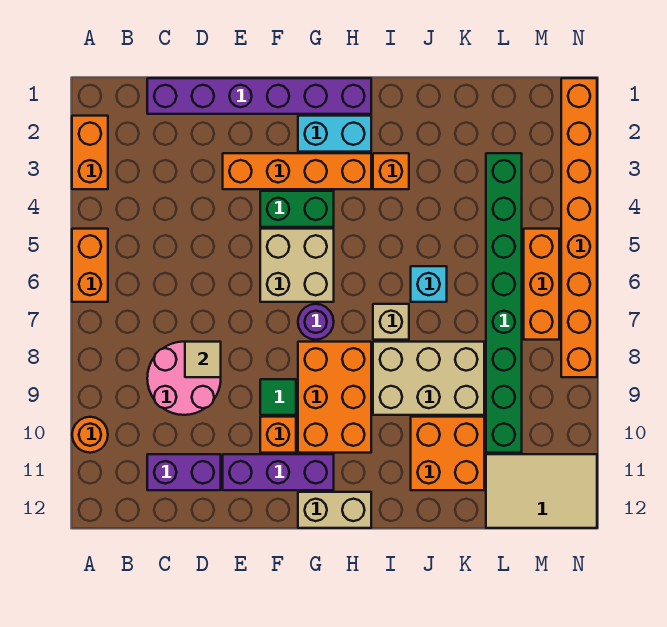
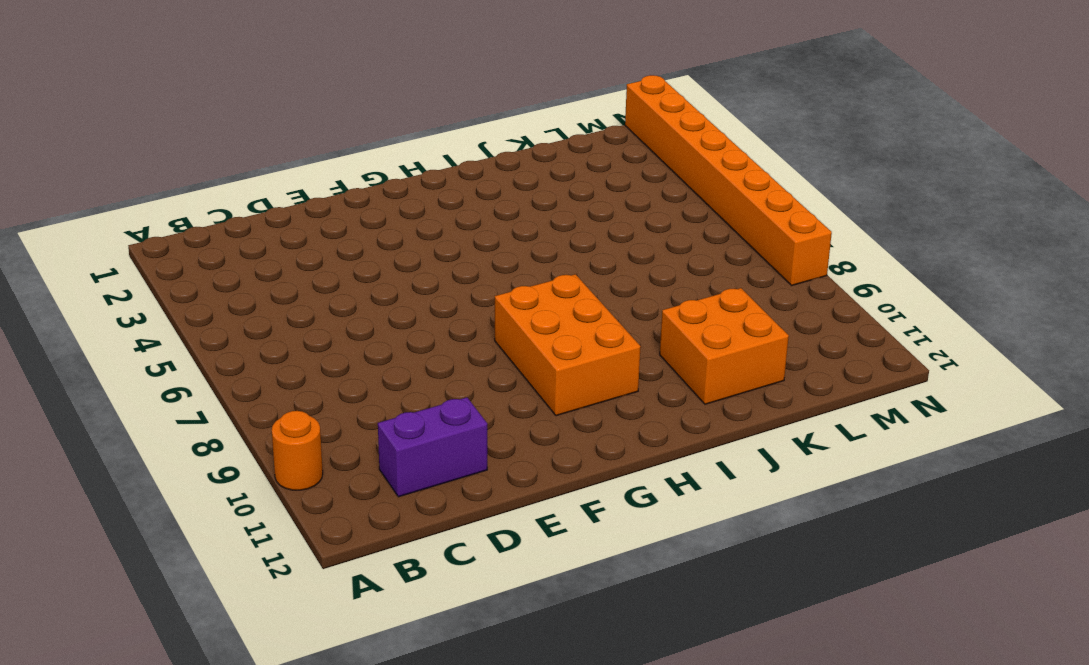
none -> orange 1x2 brick [72,116,108,189]
none -> orange 1x2 brick [72,229,108,302]
none -> purple 1x6 brick [147,78,371,114]

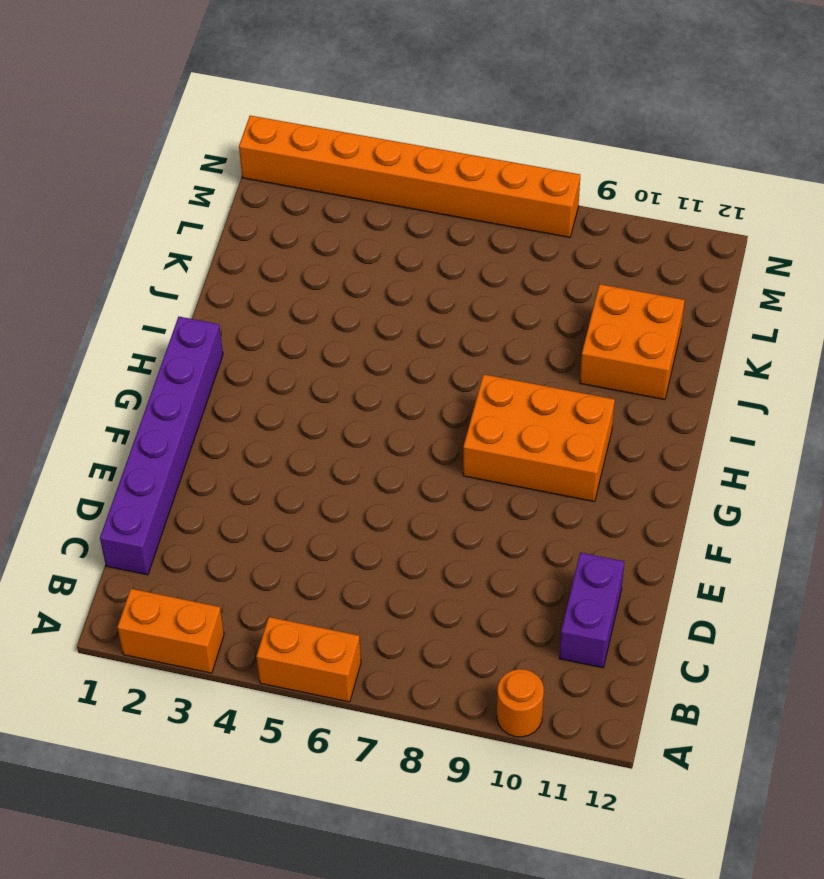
none -> pink 2x2 round brick [147,342,221,415]
none -> orange 1x4 brick [223,153,371,189]
none -> purple 1x3 brick [223,454,334,490]

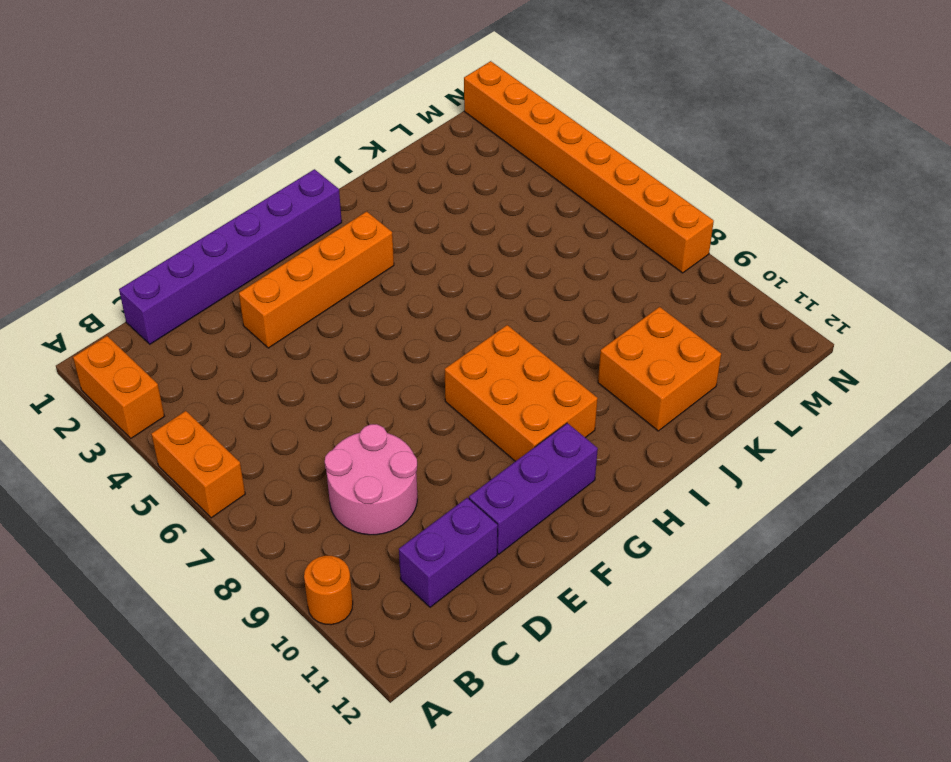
none -> green 1x2 brick [260,191,334,227]
none -> tan 2x2 brick [260,229,334,302]
none -> green 1x1 tile [260,379,296,415]

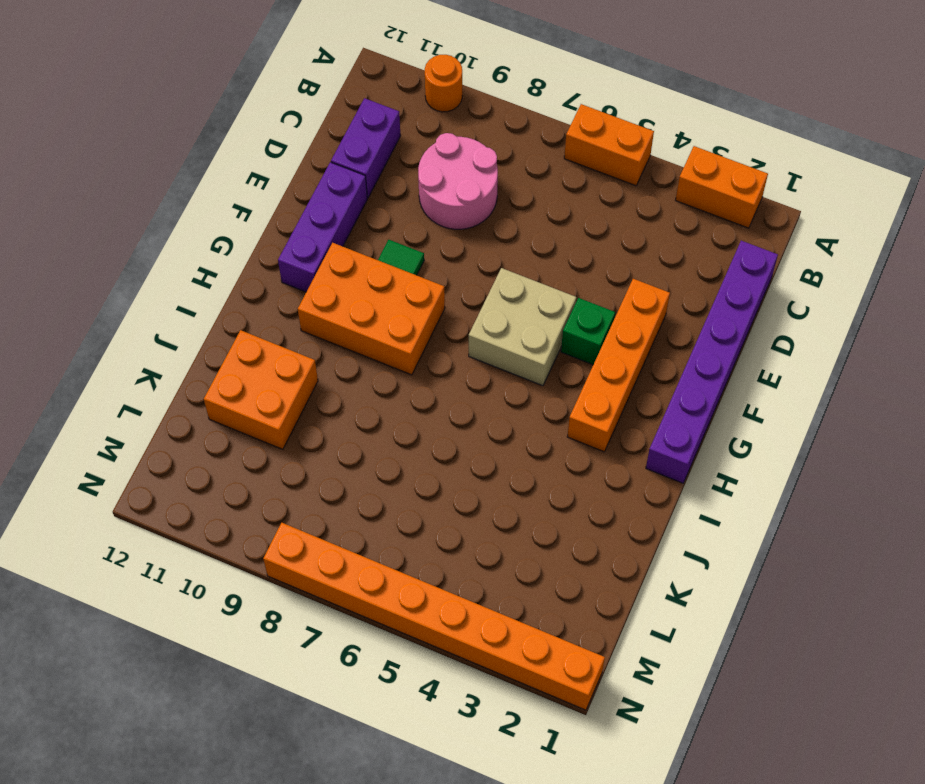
green 1x1 brick [561,298,615,365] -> green 1x2 brick [260,191,334,227]
none -> orange 1x1 brick [260,417,296,453]
none -> cyan 1x2 brick [298,116,371,152]
none -> purple 1x1 round brick [298,304,334,340]

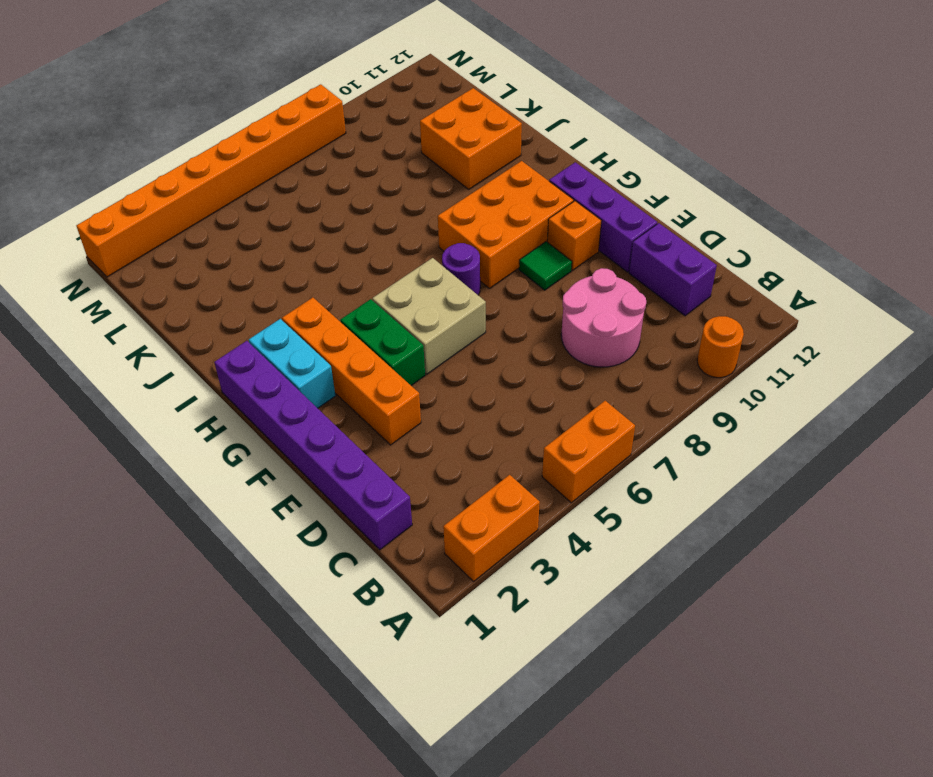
none -> tan 1x2 brick [298,492,371,528]
none -> orange 1x1 brick [373,153,409,189]
none -> tan 1x1 brick [373,304,409,340]

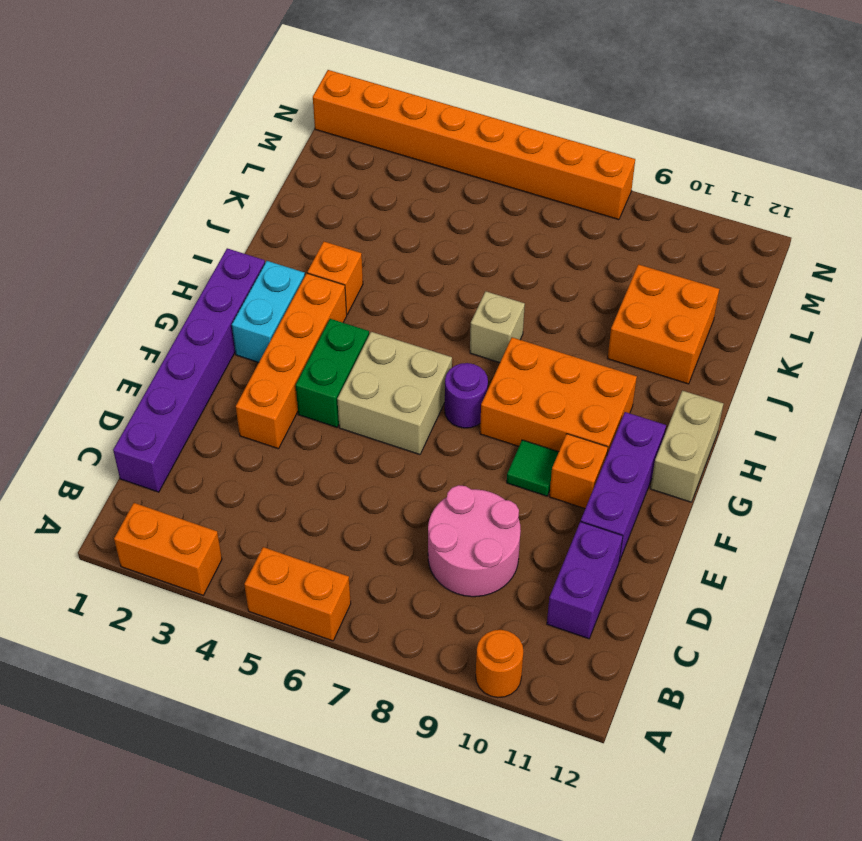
none -> tan 2x3 brick [373,342,484,415]
none -> cyan 1x1 brick [411,266,447,302]
none -> green 1x8 brick [486,153,522,453]

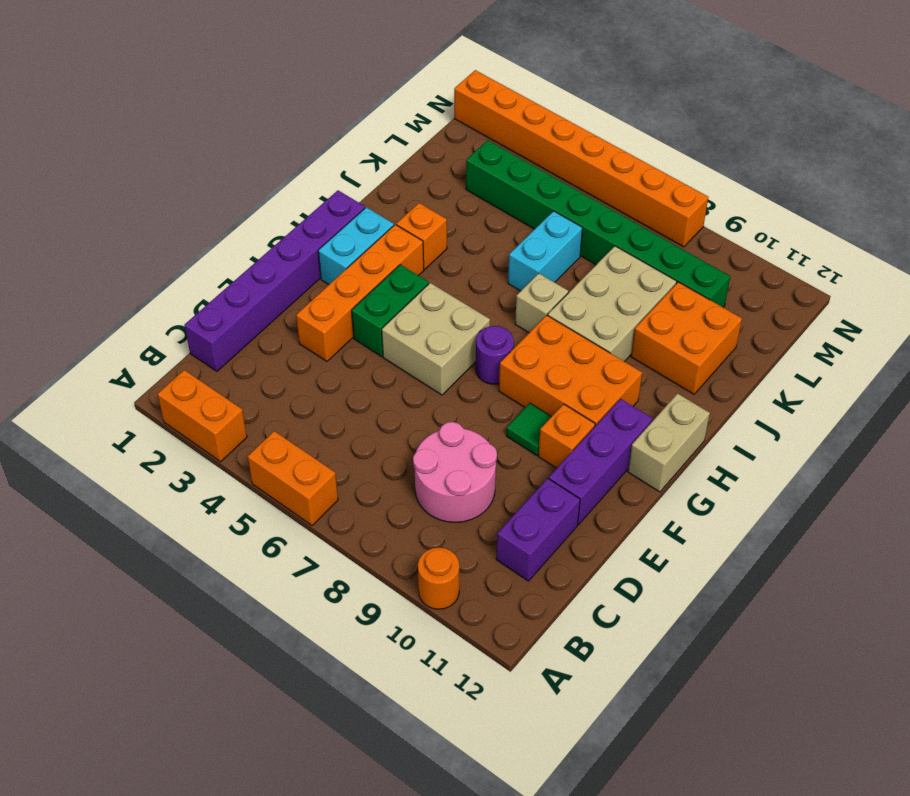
cyan 1x2 brick [508,211,582,291] -> cyan 1x1 brick [411,266,447,302]
none -> tan 2x3 tile [486,454,597,528]
none -> orange 1x3 brick [524,229,559,340]
none -> tan 1x1 tile [185,342,221,377]

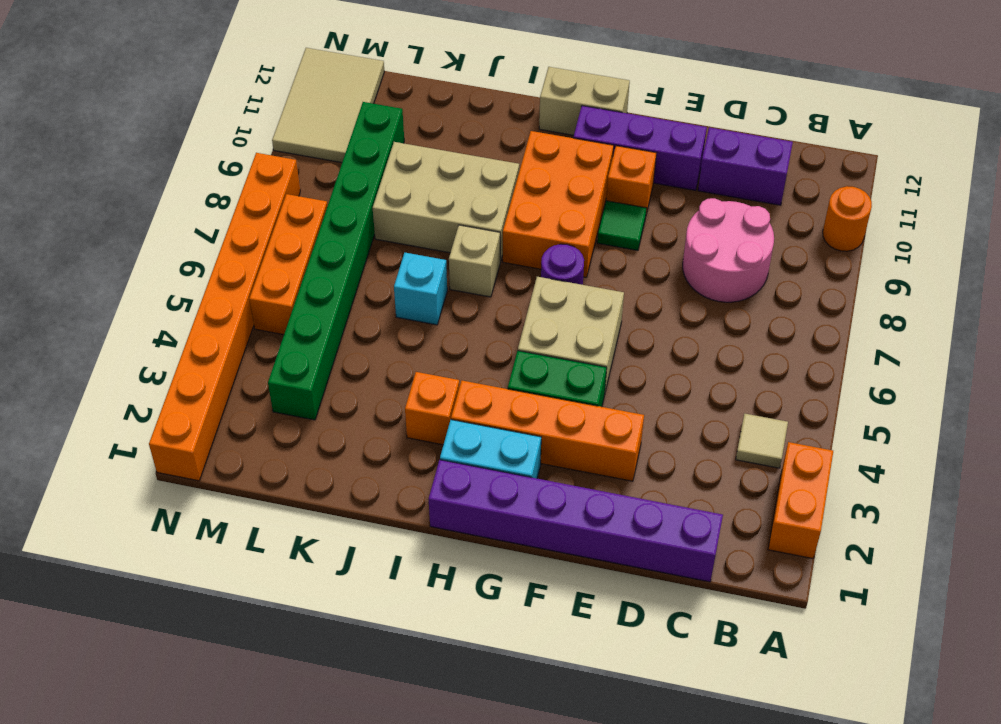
tan 1x1 tile [736,414,788,468] -> tan 1x1 tile moved to [185,342,221,377]
tan 2x3 tile [272,48,384,163] -> tan 2x3 tile turned to [486,454,597,528]
none -> orange 1x2 brick [72,229,108,302]
none -> orange 2x2 brick [411,417,484,490]

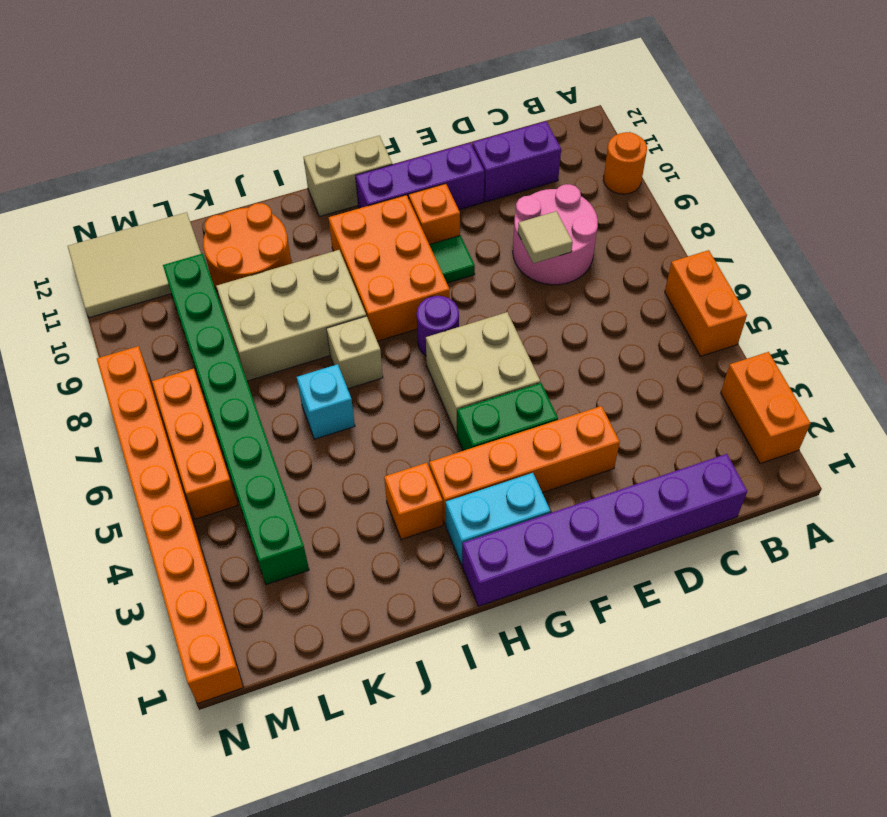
orange 2x2 round brick [203,203,292,290] -> orange 2x2 brick [411,417,484,490]

